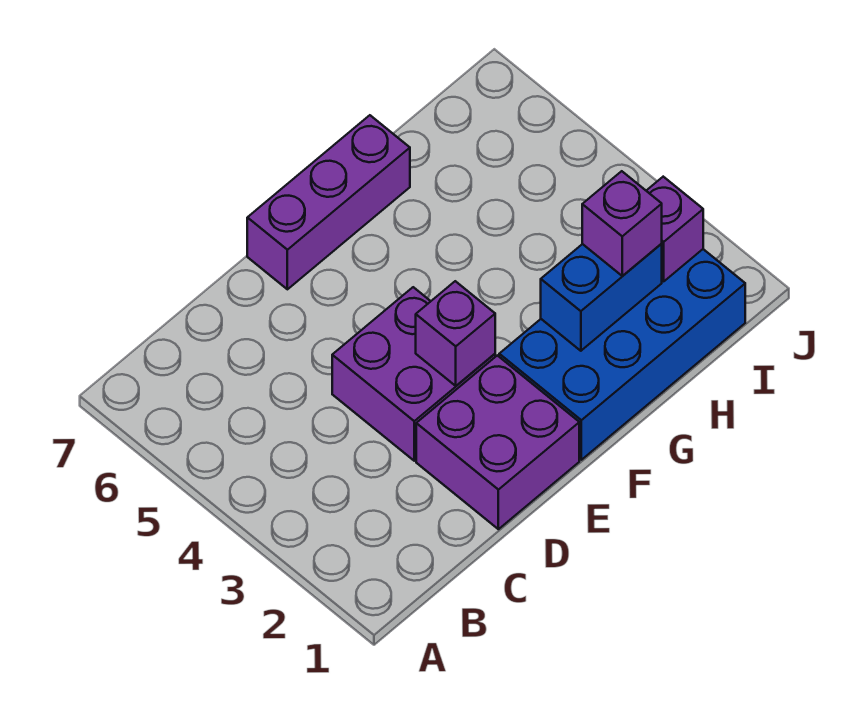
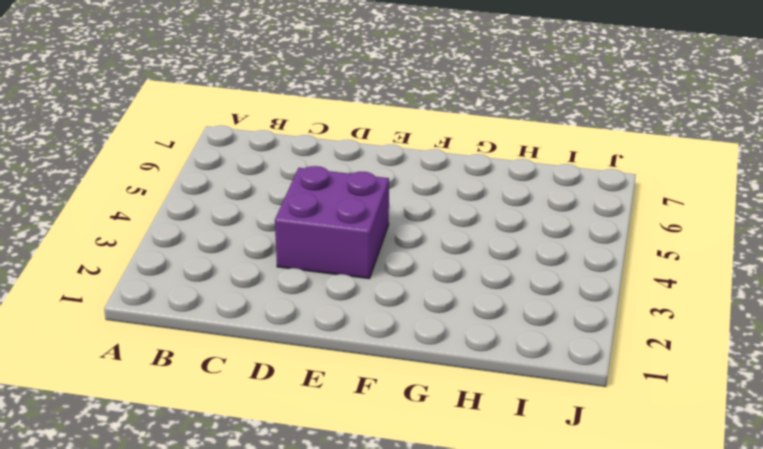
none -> purple 2x2 brick [416,355,579,529]
none -> purple 1x3 brick [247,115,410,289]

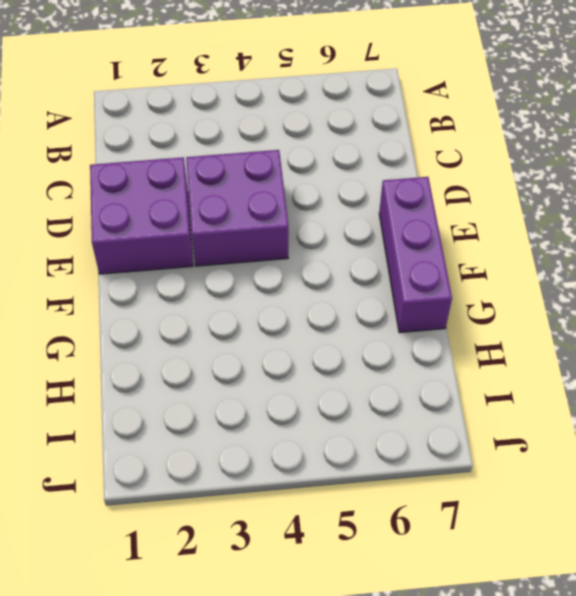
none -> blue 2x4 brick [499,249,745,460]
none -> purple 1x1 brick [416,281,495,386]

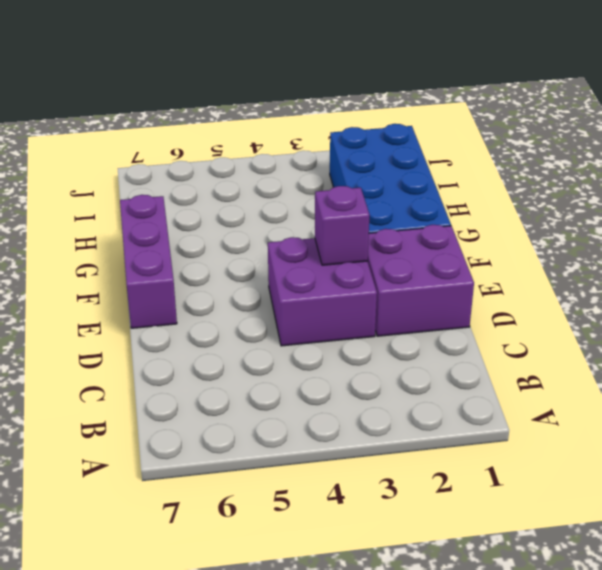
none -> blue 1x2 brick [541,244,662,351]
none -> purple 1x1 brick [646,177,703,281]

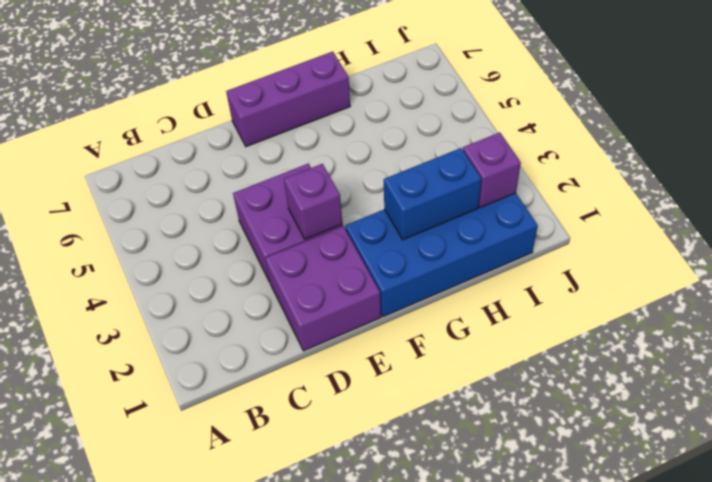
none -> purple 1x1 brick [582,171,662,276]

